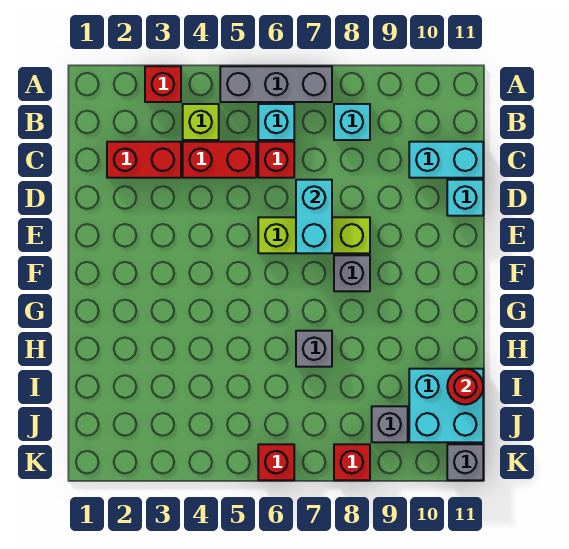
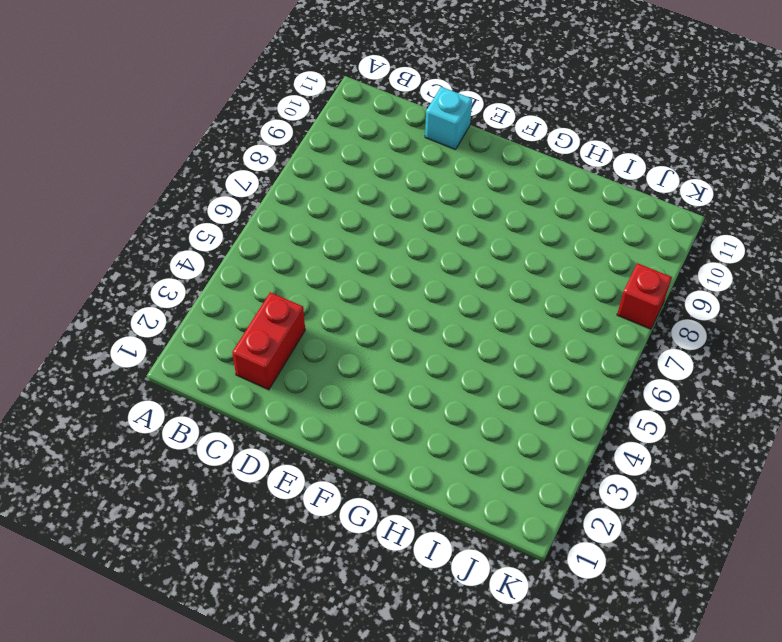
none -> red 1x1 brick [145,66,181,102]
none -> grey 1x3 brick [220,66,332,102]
none -> lime 1x1 brick [183,104,219,140]

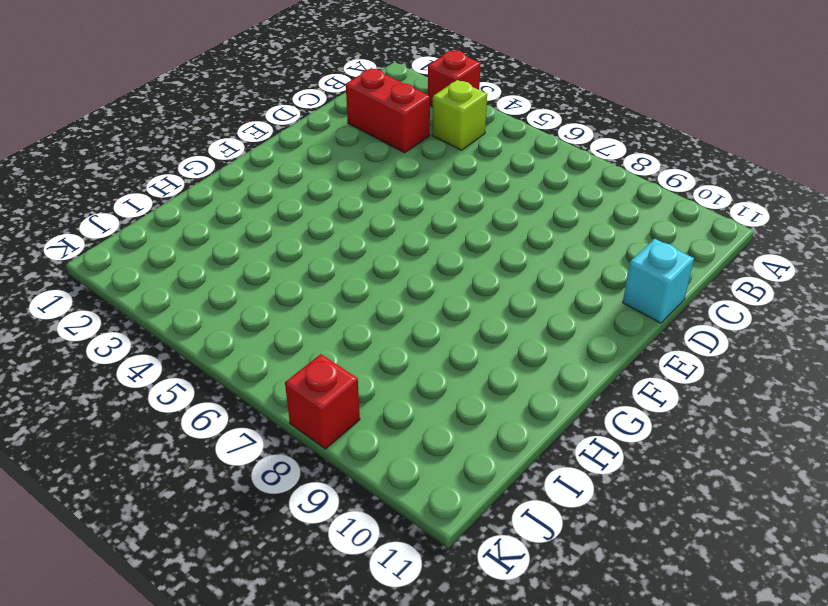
none -> grey 1x3 brick [220,66,332,102]
none -> cyan 1x1 brick [258,104,294,140]
none -> cyan 1x1 brick [334,104,370,140]

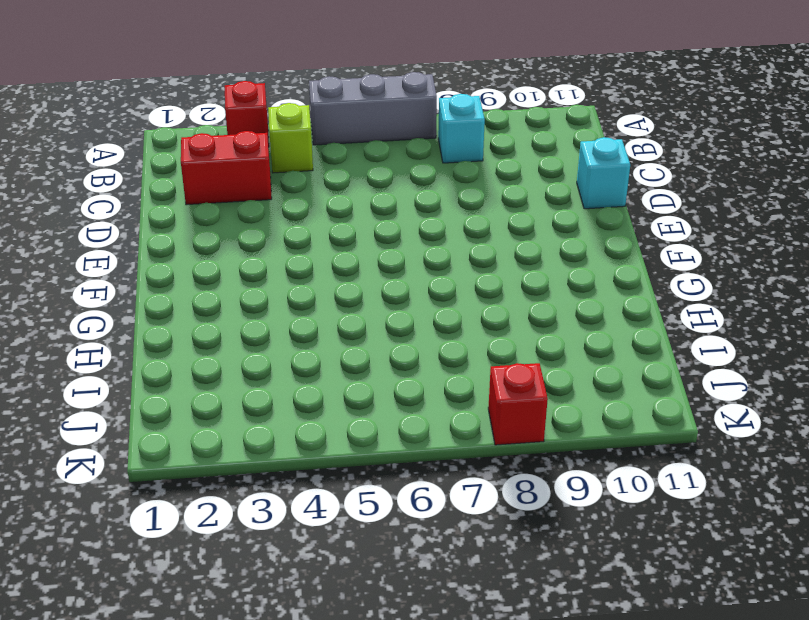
none -> cyan 1x1 brick [258,104,294,140]
none -> red 1x2 brick [183,142,256,178]
none -> red 1x1 brick [258,142,294,178]

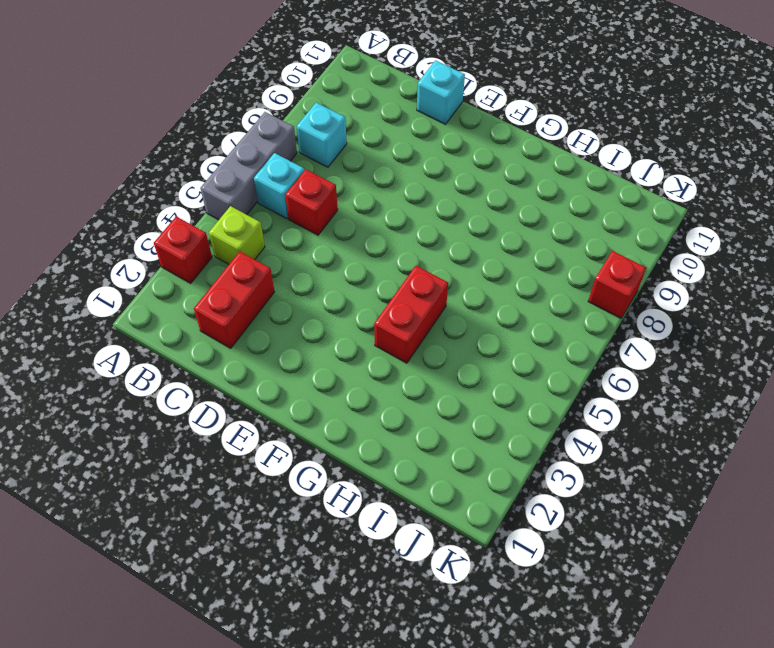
red 1x2 brick [374,266,448,363] -> red 1x2 brick moved to [183,142,256,178]
none -> cyan 1x2 brick [409,142,483,178]
none -> lime 1x3 brick [258,217,370,253]
none -> grey 1x1 brick [334,255,370,291]

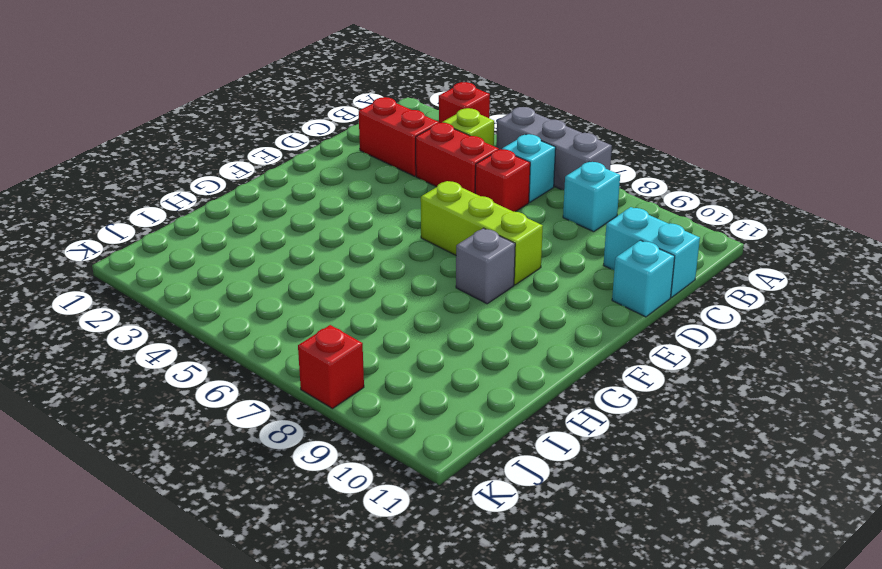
none -> grey 1x1 brick [296,331,332,367]
none -> cyan 2x2 brick [409,369,483,442]
none -> grey 1x1 brick [372,406,408,442]

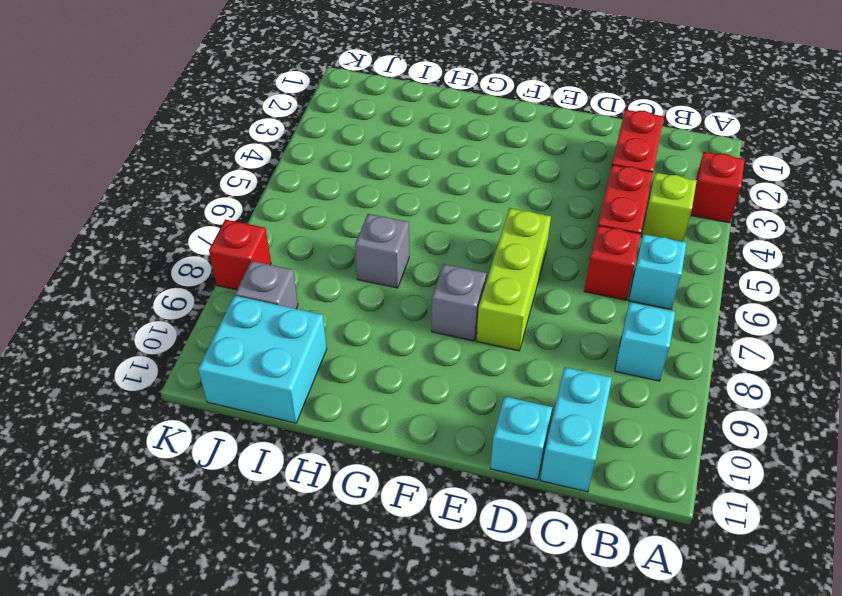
none -> grey 1x3 brick [220,66,332,102]
none -> red 1x1 brick [258,444,294,480]
none -> grey 1x1 brick [447,444,483,480]

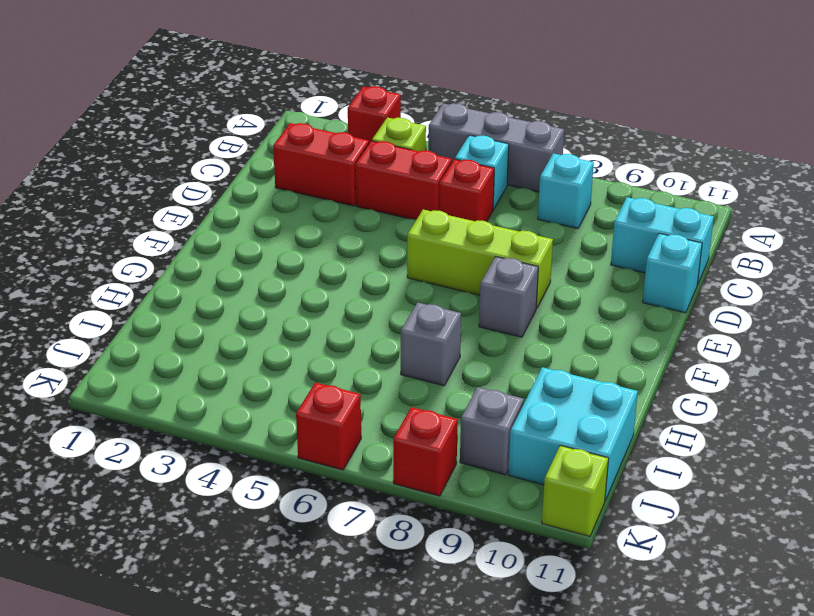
lime 1x1 brick [542,445,609,537] -> grey 1x1 brick [447,444,483,480]
none -> cyan 1x2 brick [296,180,332,253]
none -> red 1x1 round brick [447,369,483,405]

